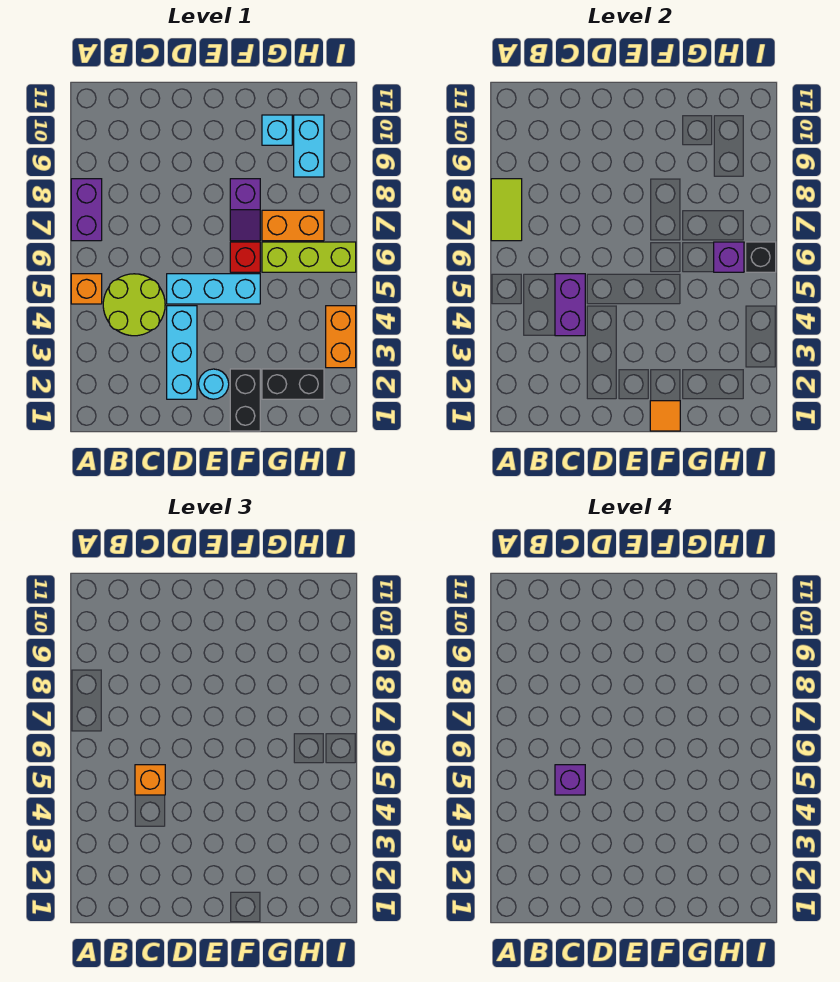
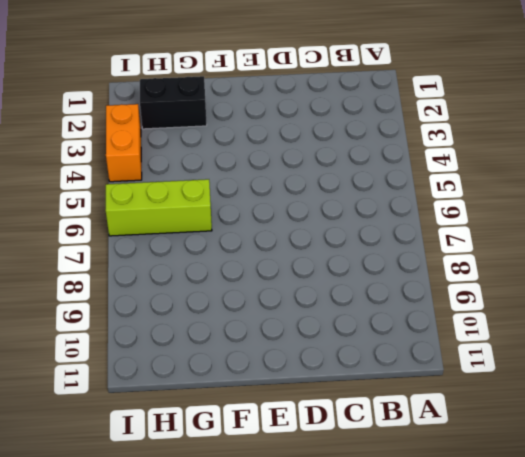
none -> orange 1x1 brick [71,274,102,304]
none -> purple 1x2 brick [71,179,102,241]
none -> lime 2x2 round brick [103,274,165,336]

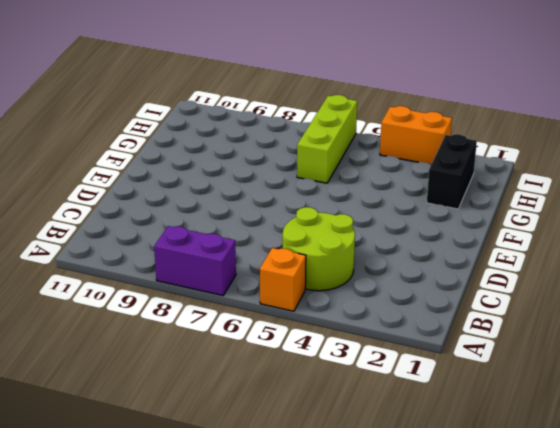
none -> cyan 1x3 brick [167,306,197,399]
none -> cyan 1x3 brick [167,274,260,304]
none -> cyan 1x1 round brick [199,369,229,399]

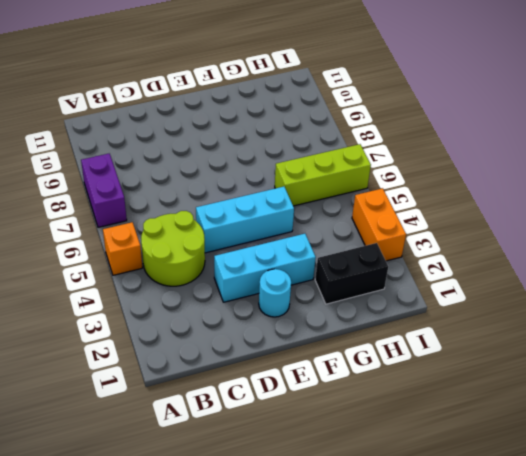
cyan 1x3 brick [214,234,316,302] -> cyan 1x3 brick turned to [167,306,197,399]
none -> black 1x2 brick [230,369,260,431]
none -> red 1x1 brick [230,242,260,272]
none -> purple 1x2 slope [230,179,260,241]

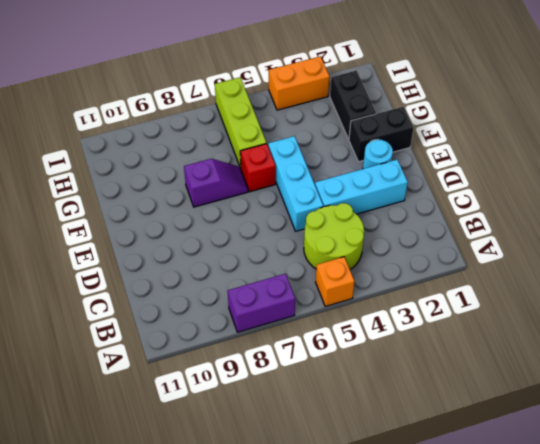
none -> orange 1x2 brick [262,210,324,241]
none -> cyan 1x1 brick [262,115,292,145]
none -> cyan 1x2 brick [294,115,324,177]

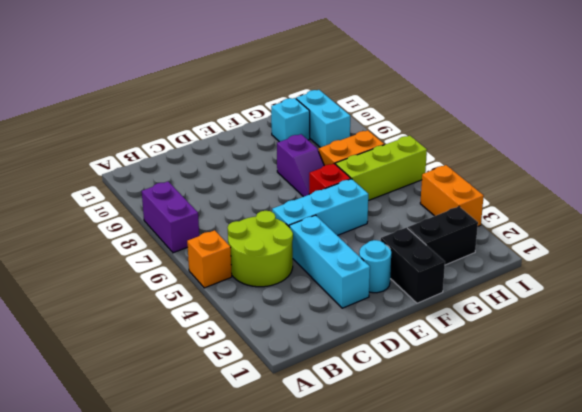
none -> lime 1x2 tile [491,179,522,241]
none -> purple 1x2 brick [555,274,585,336]
none -> orange 1x1 tile [650,401,680,431]

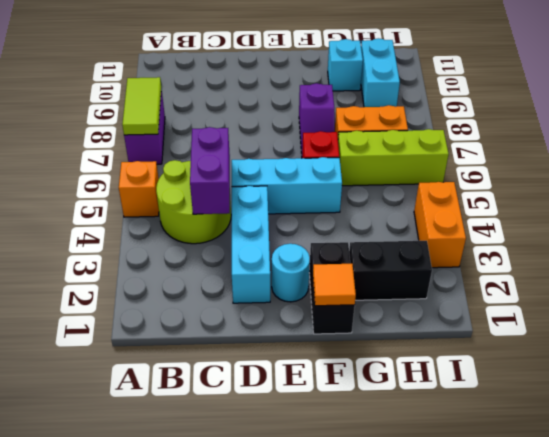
none -> purple 1x1 brick [714,242,744,272]
none -> black 1x1 brick [746,242,776,272]
none -> orange 1x1 brick [135,765,165,795]

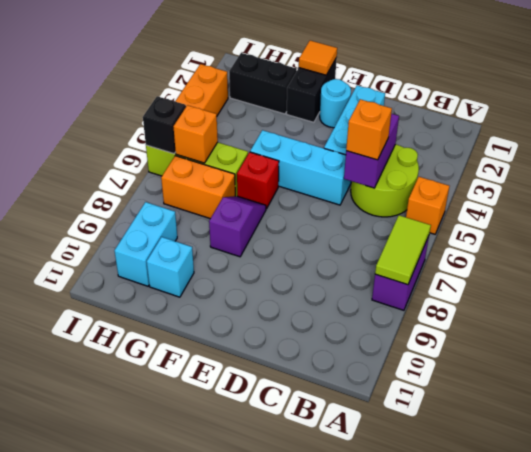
orange 1x1 brick [173,105,218,163] -> purple 1x1 brick [714,242,744,272]
none -> purple 1x1 brick [555,765,585,795]

